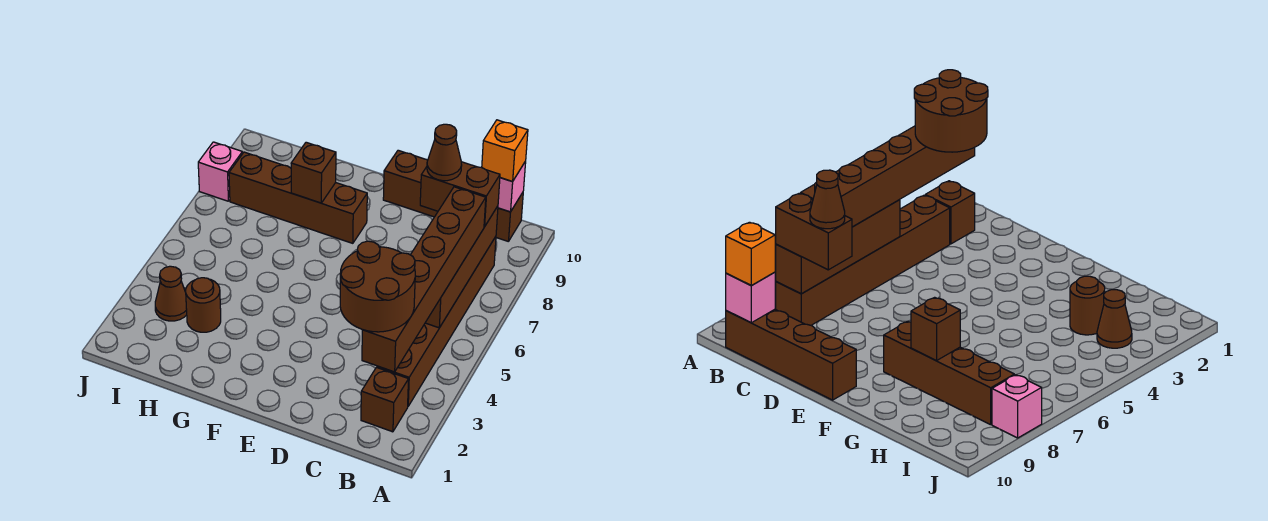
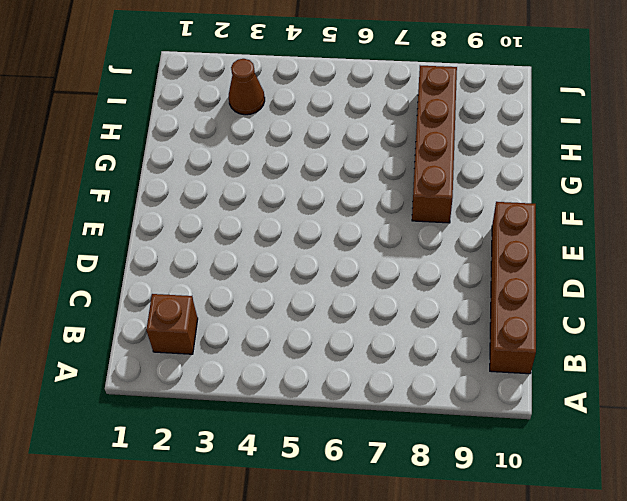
none -> brown 1x6 brick [377,237,496,406]
none -> brown 1x1 round brick [186,278,221,332]
none -> pink 1x1 brick [198,142,242,201]

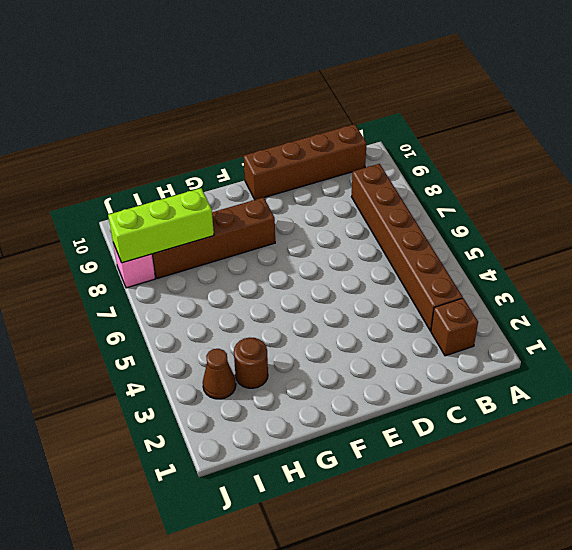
lime 1x3 brick [108,188,214,263] -> none
none -> brown 1x4 brick [425,206,498,328]
none -> pink 1x1 brick [498,161,526,212]
none -> brown 1x1 brick [291,142,336,203]

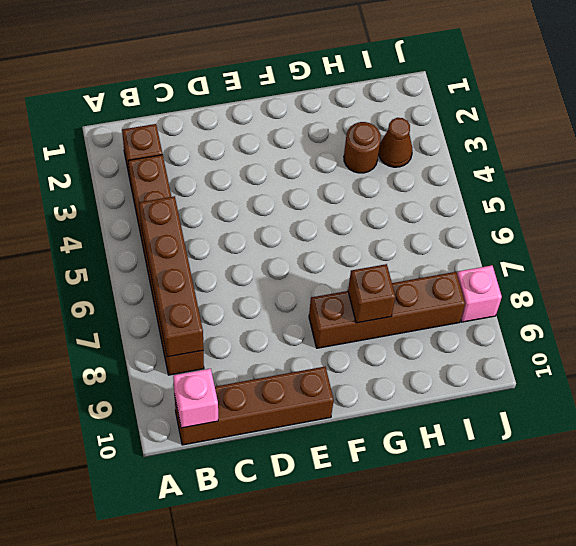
none -> brown 1x6 brick [362,187,486,372]
none -> brown 1x2 brick [420,162,500,227]
none -> orange 1x1 brick [482,120,528,181]

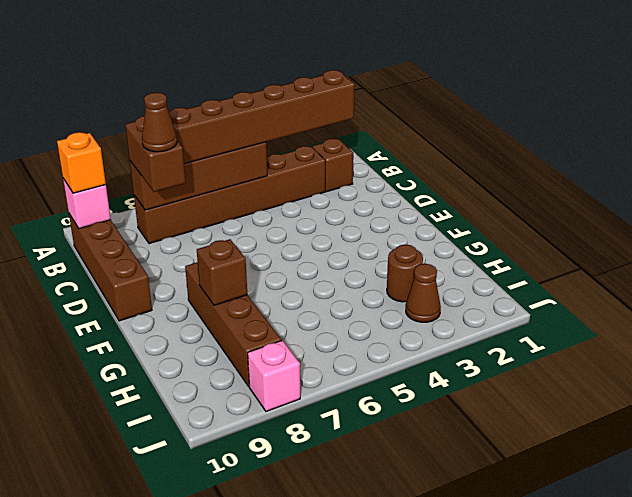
none -> brown 2x2 round brick [340,241,415,332]

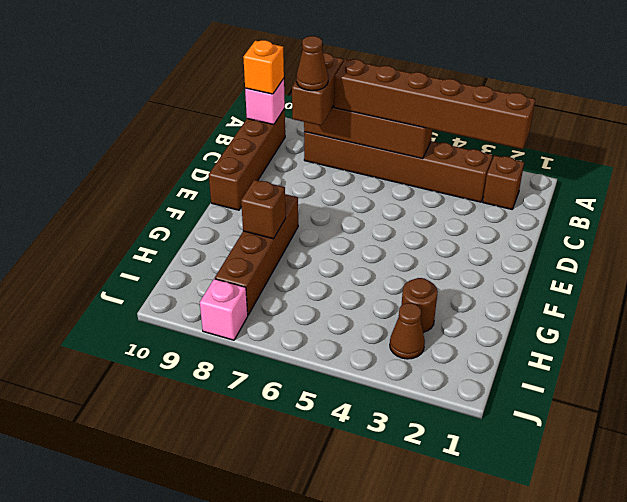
none -> brown 2x2 round brick [340,241,415,332]

